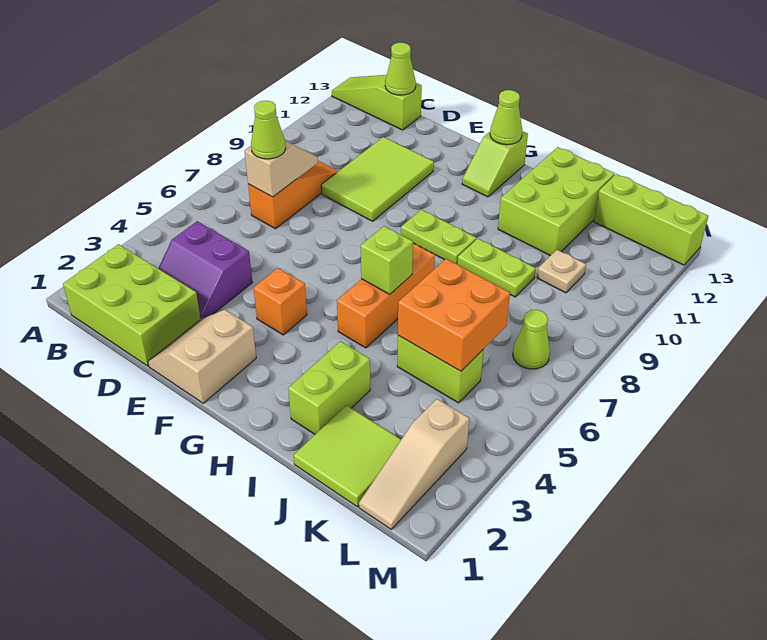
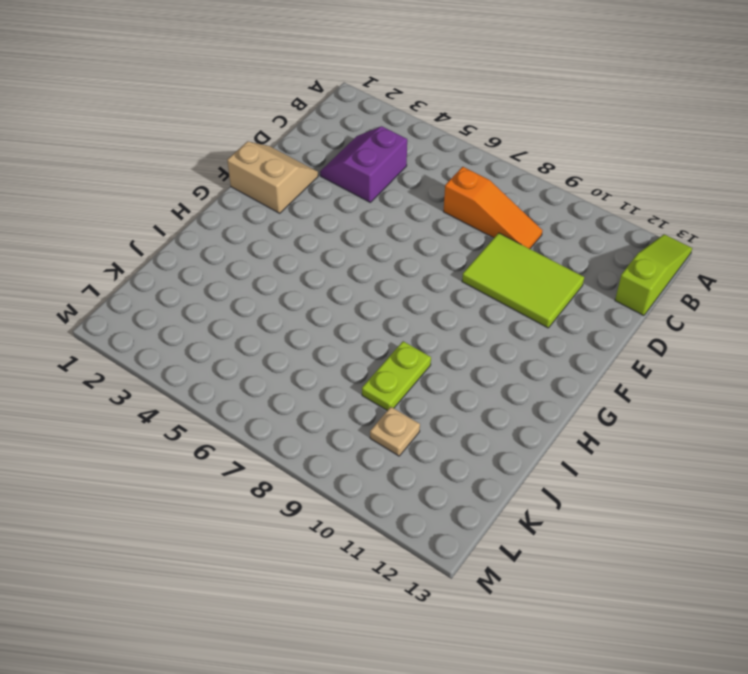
none -> lime 2x3 brick [63,244,201,366]
none -> orange 1x1 brick [254,268,307,335]
none -> lime 1x2 plate [401,209,476,264]

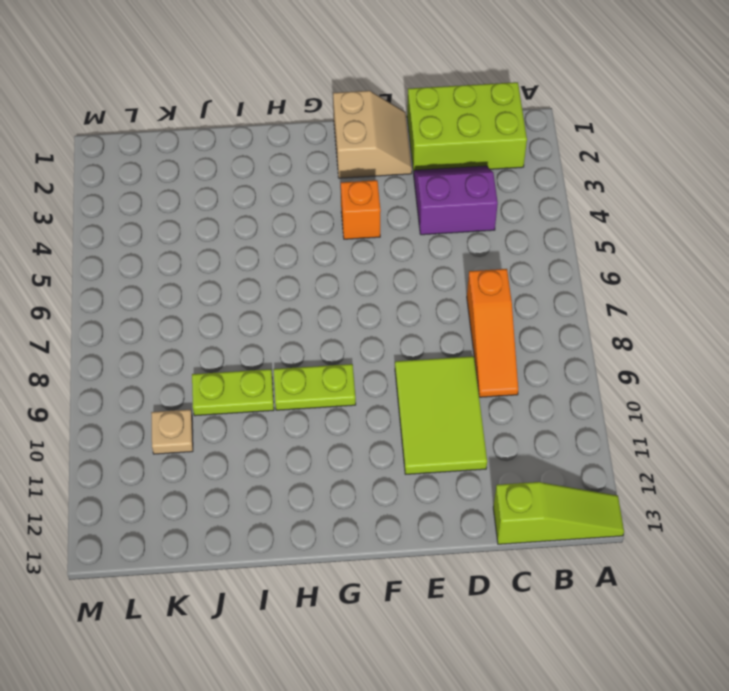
none -> lime 1x2 slope [462,131,528,197]
none -> orange 1x3 brick [337,243,435,348]
none -> lime 1x2 brick [288,341,370,434]

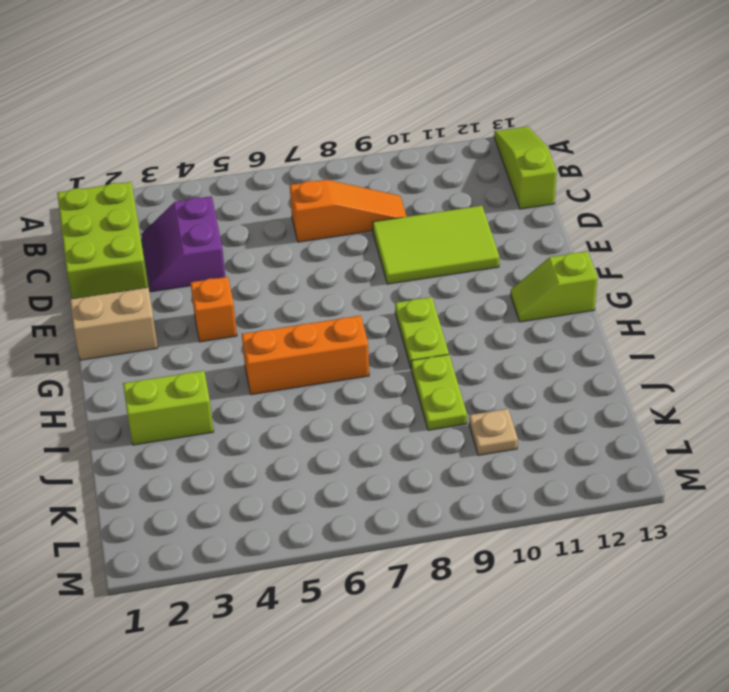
none -> lime 2x3 brick [498,147,615,256]
none -> lime 2x2 tile [294,405,401,507]
none -> lime 1x2 brick [397,336,483,403]

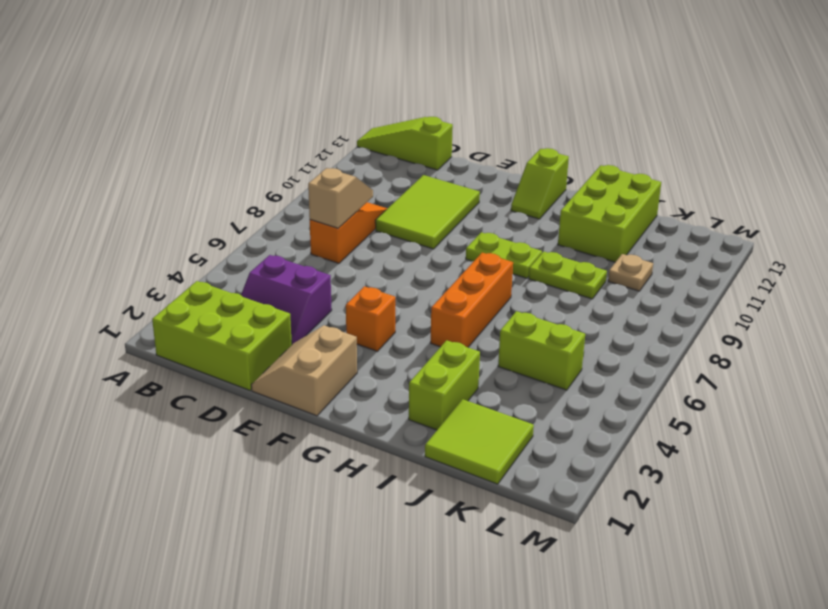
none -> lime 1x3 brick [594,174,708,265]
none -> tan 1x3 slope [359,399,469,529]
none -> lime 1x1 cone [513,310,550,369]

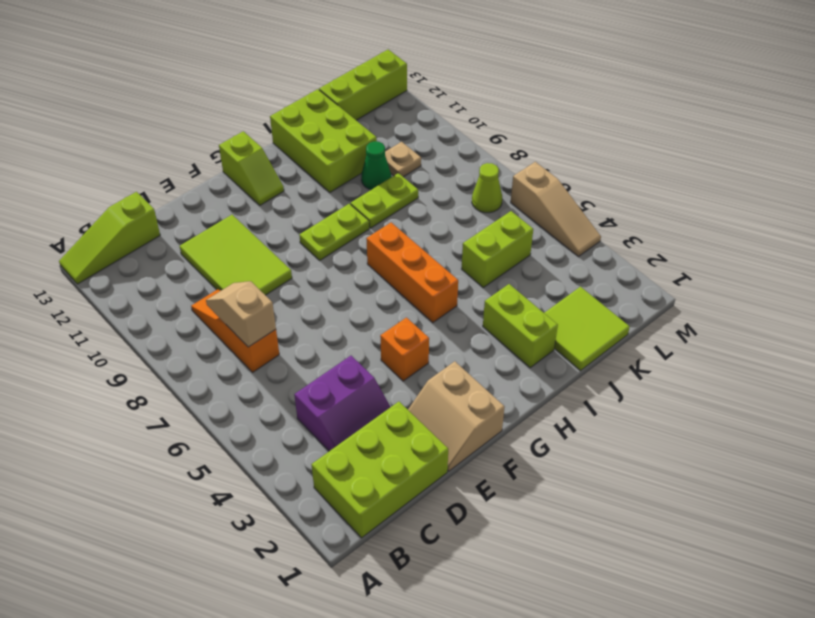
green 1x1 cone [361,141,391,190] -> none
tan 1x3 slope [511,162,601,257] -> tan 1x3 slope moved to [359,399,469,529]
none -> lime 1x1 cone [385,43,416,95]
none -> lime 1x1 cone [490,90,522,145]
none -> lime 1x1 brick [361,226,413,294]

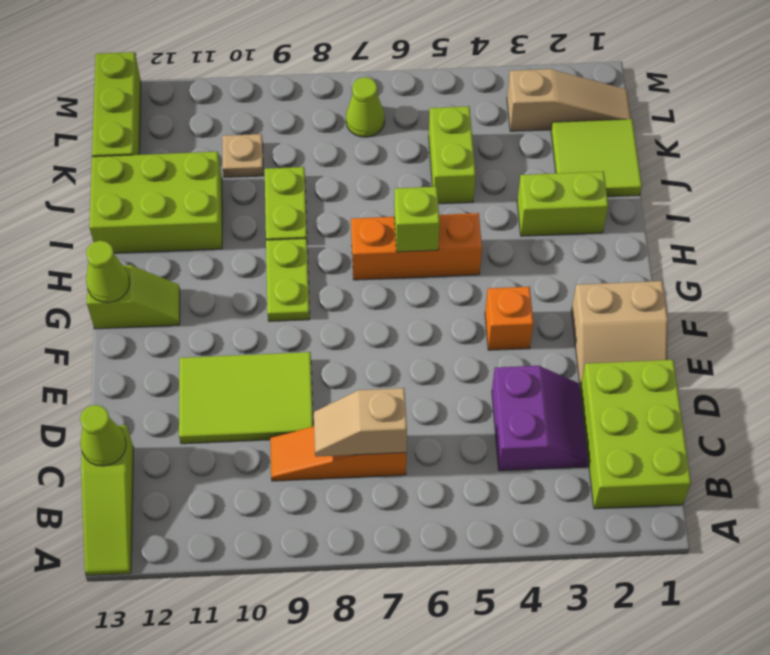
none -> orange 2x2 brick [398,259,510,371]
none -> lime 1x1 cone [251,101,286,159]

